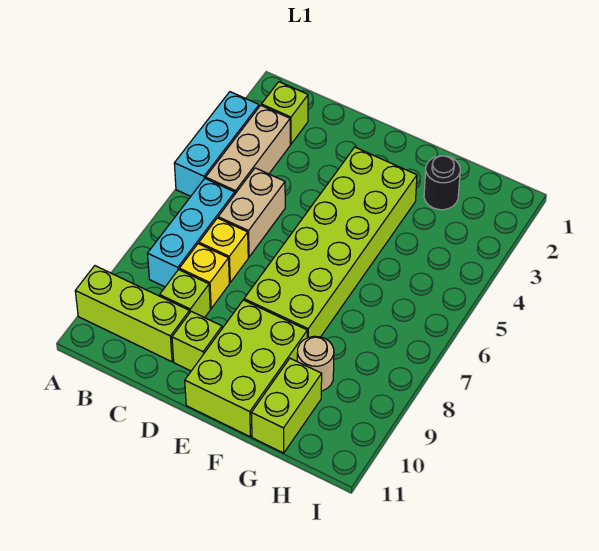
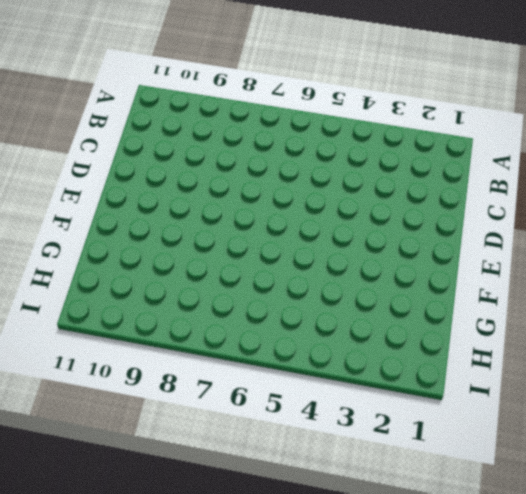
none -> cyan 1x3 brick [174,92,259,196]
none -> lime 1x3 brick [75,266,190,362]
none -> lime 1x1 brick [261,82,308,144]

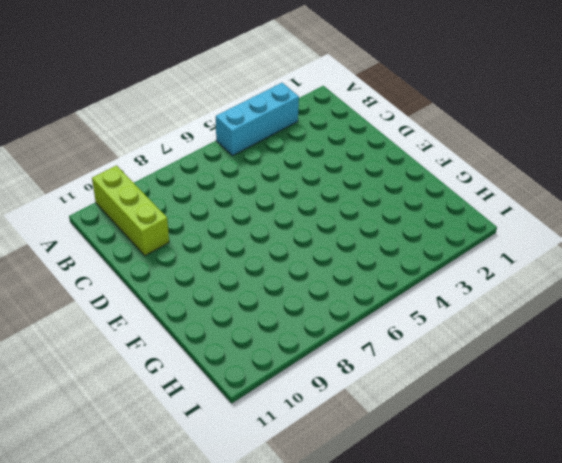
none -> lime 1x1 brick [261,82,308,144]
none -> tan 1x3 brick [206,105,290,194]
none -> cyan 1x3 brick [147,178,235,287]

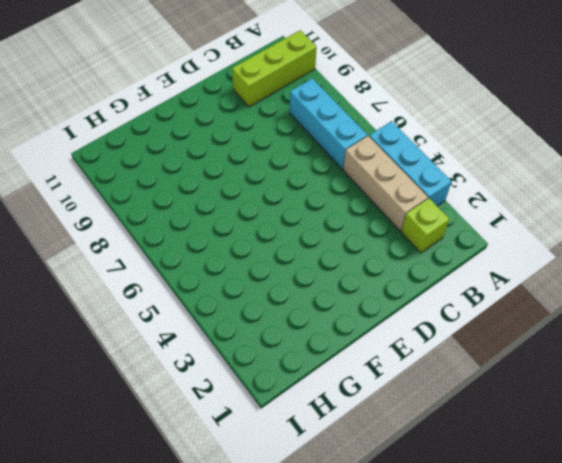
none -> tan 1x2 brick [218,168,285,257]
none -> yellow 1x1 brick [199,218,248,282]
none -> yellow 1x1 brick [179,244,229,309]

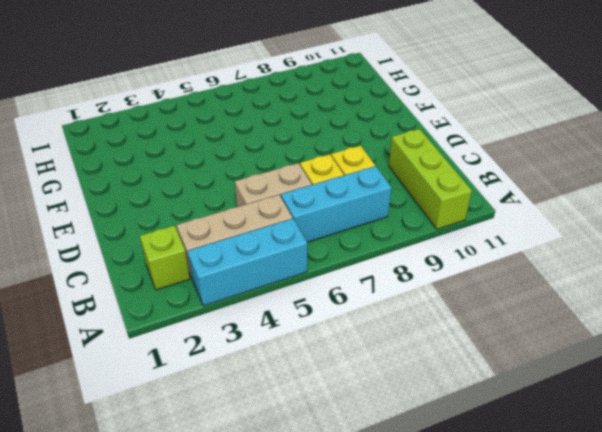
none -> lime 1x1 brick [160,270,210,318]
none -> lime 1x1 brick [172,311,222,371]
none -> lime 2x6 brick [244,147,417,338]

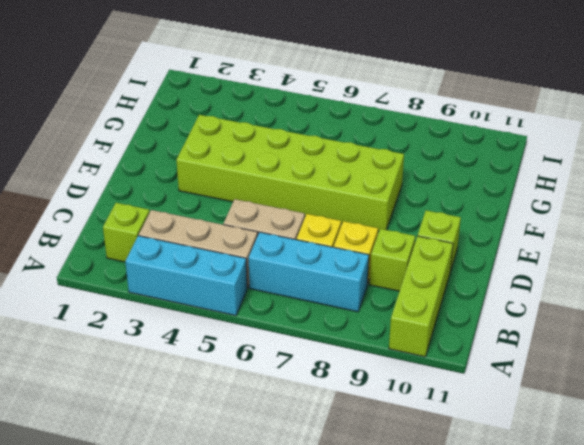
none -> lime 2x3 brick [185,300,307,437]
none -> black 1x1 round brick [424,156,460,210]
none -> tan 1x1 round brick [297,336,334,391]

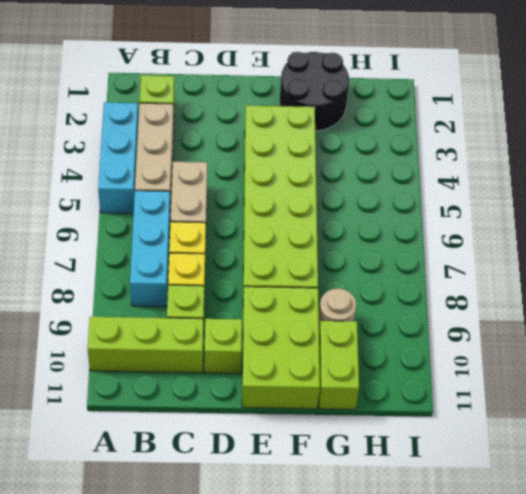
black 2x2 round brick [279,52,349,131] -> black 1x1 round brick [424,156,460,210]

